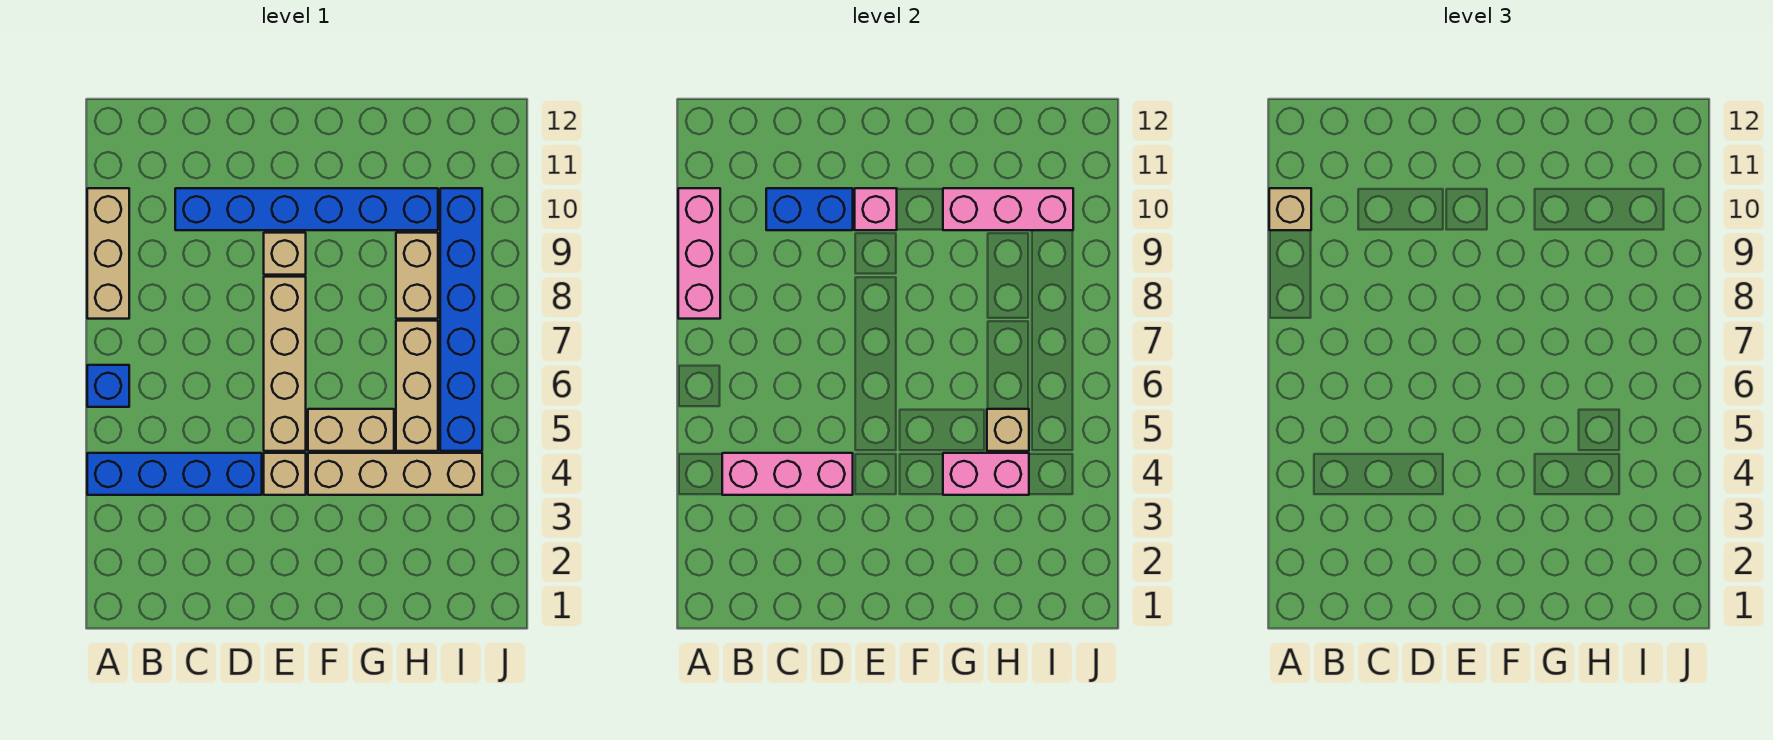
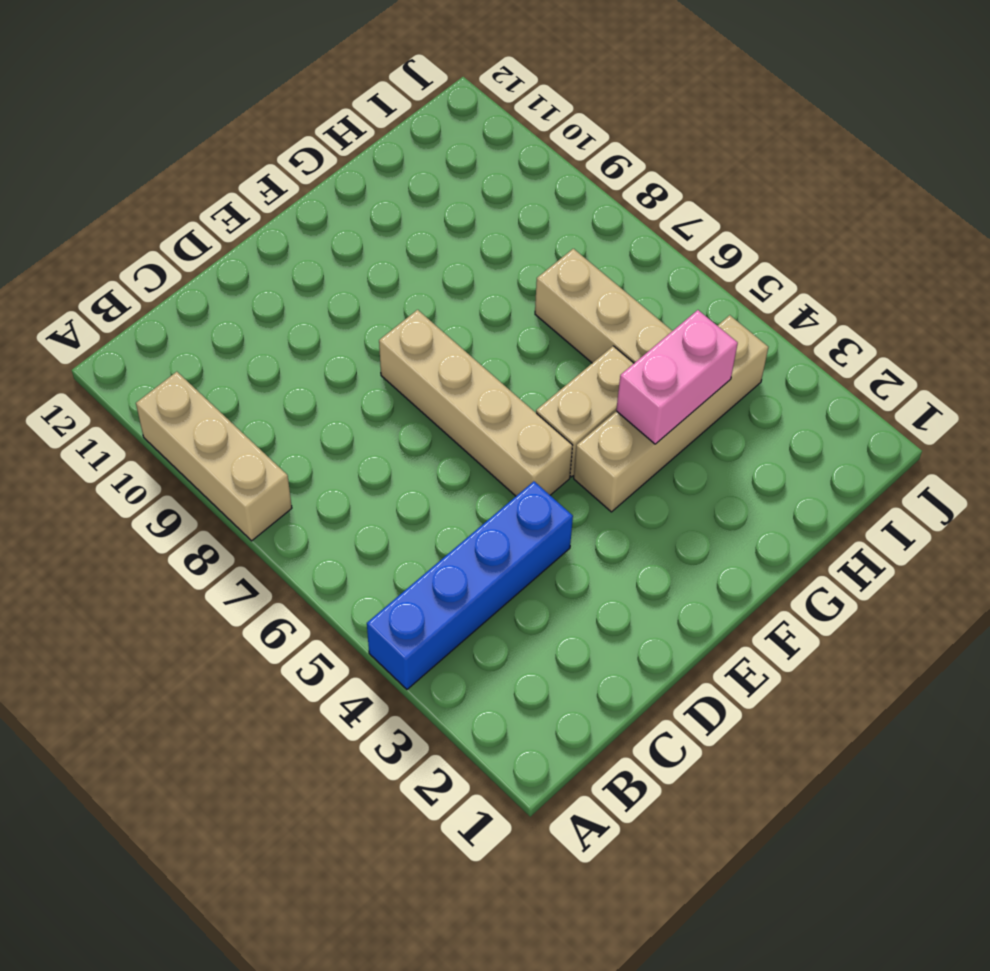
none -> blue 1x1 brick [87,365,129,407]
none -> blue 1x6 brick [175,188,438,230]
none -> tan 1x1 brick [264,453,306,495]

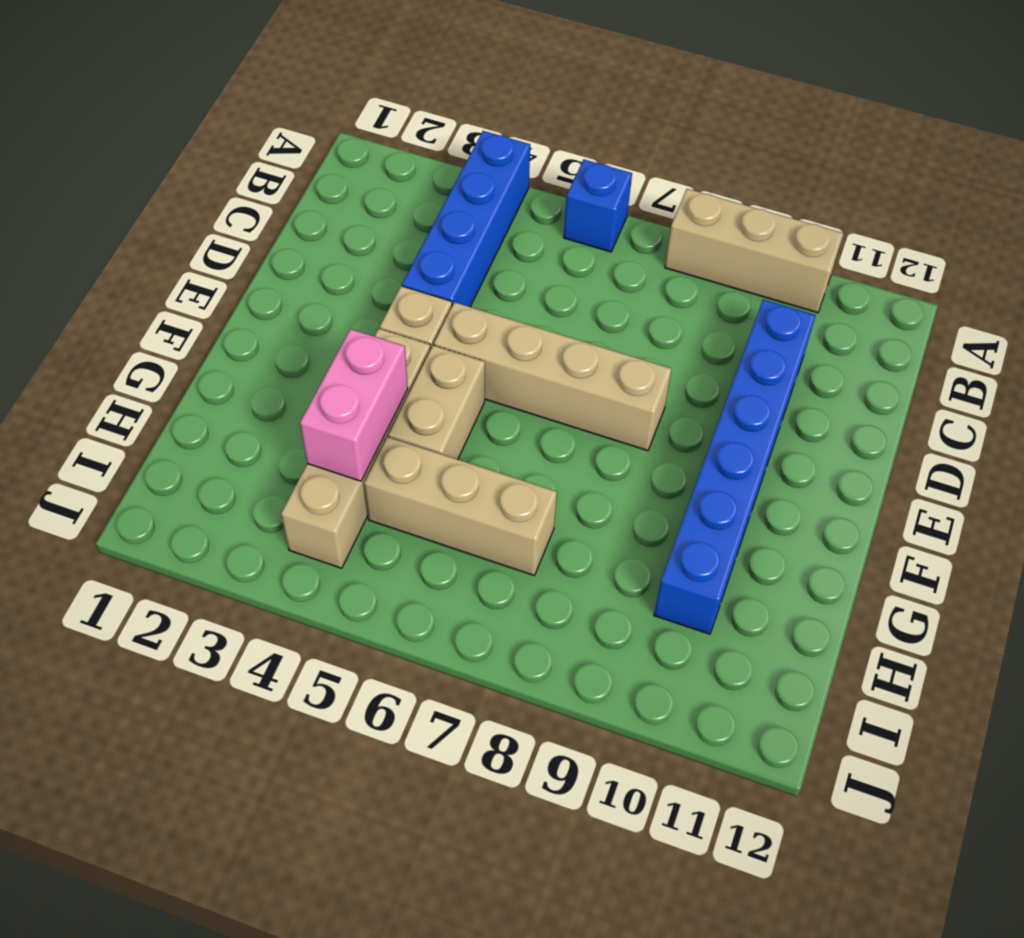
none -> tan 1x1 brick [264,233,306,275]
none -> tan 1x2 brick [396,233,438,319]
none -> blue 1x6 brick [440,188,482,451]

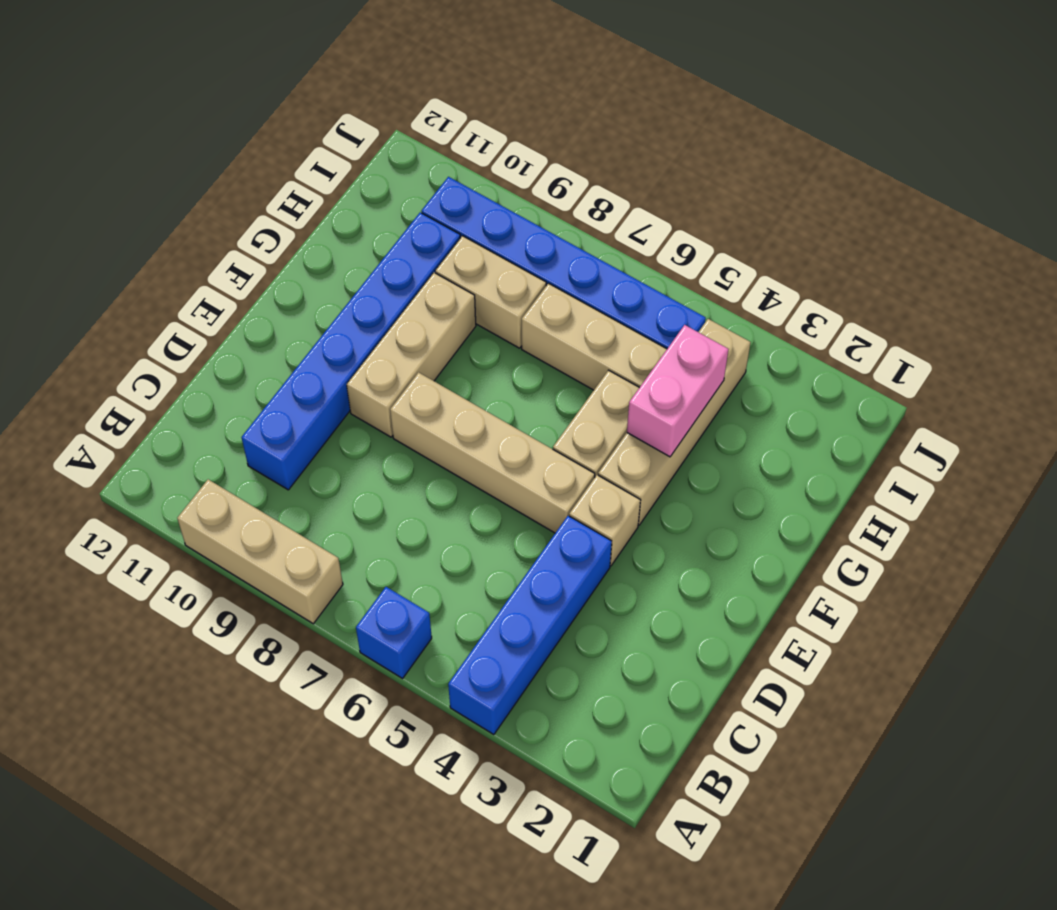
tan 1x3 brick [347,273,476,437] -> tan 1x1 brick [264,233,306,275]
none -> pink 1x3 brick [678,188,720,319]
none -> pink 1x3 brick [722,453,853,495]
none -> blue 1x2 brick [766,188,853,230]

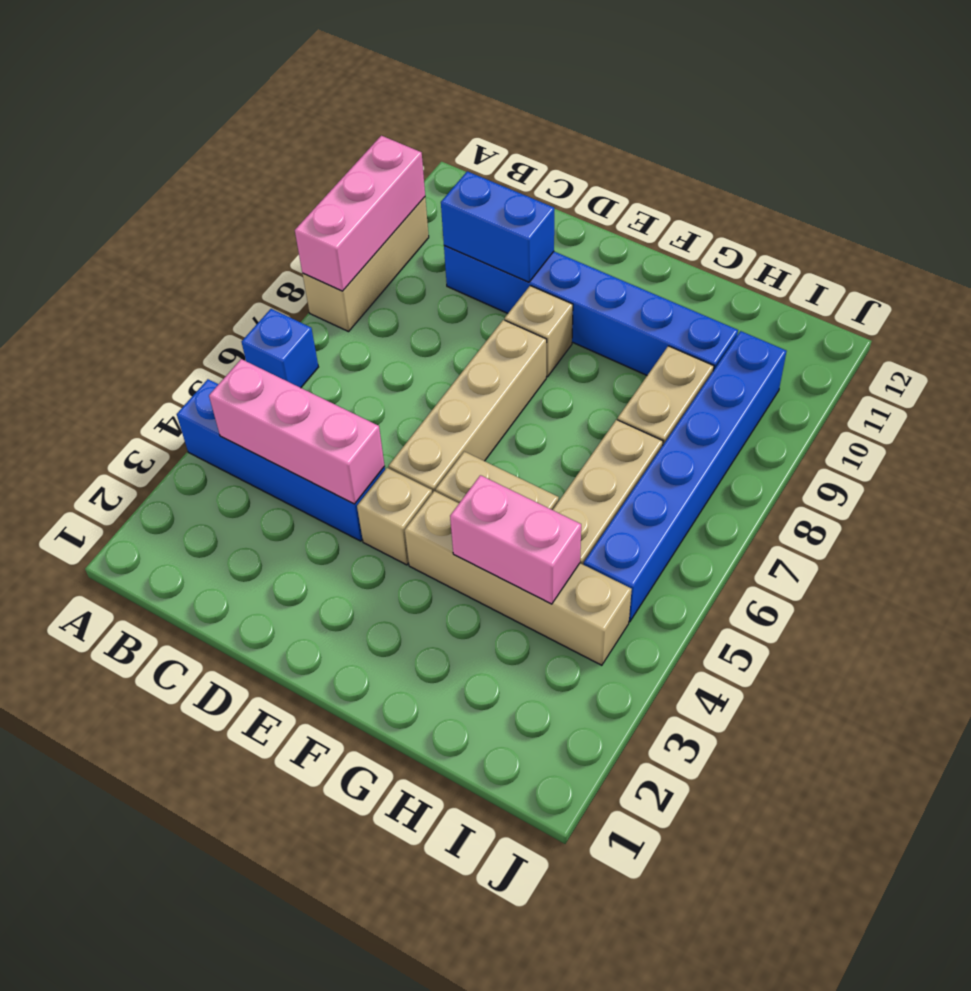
none -> pink 1x1 brick [855,188,897,230]
none -> pink 1x3 brick [943,188,1073,230]
none -> tan 1x1 brick [987,409,1029,451]

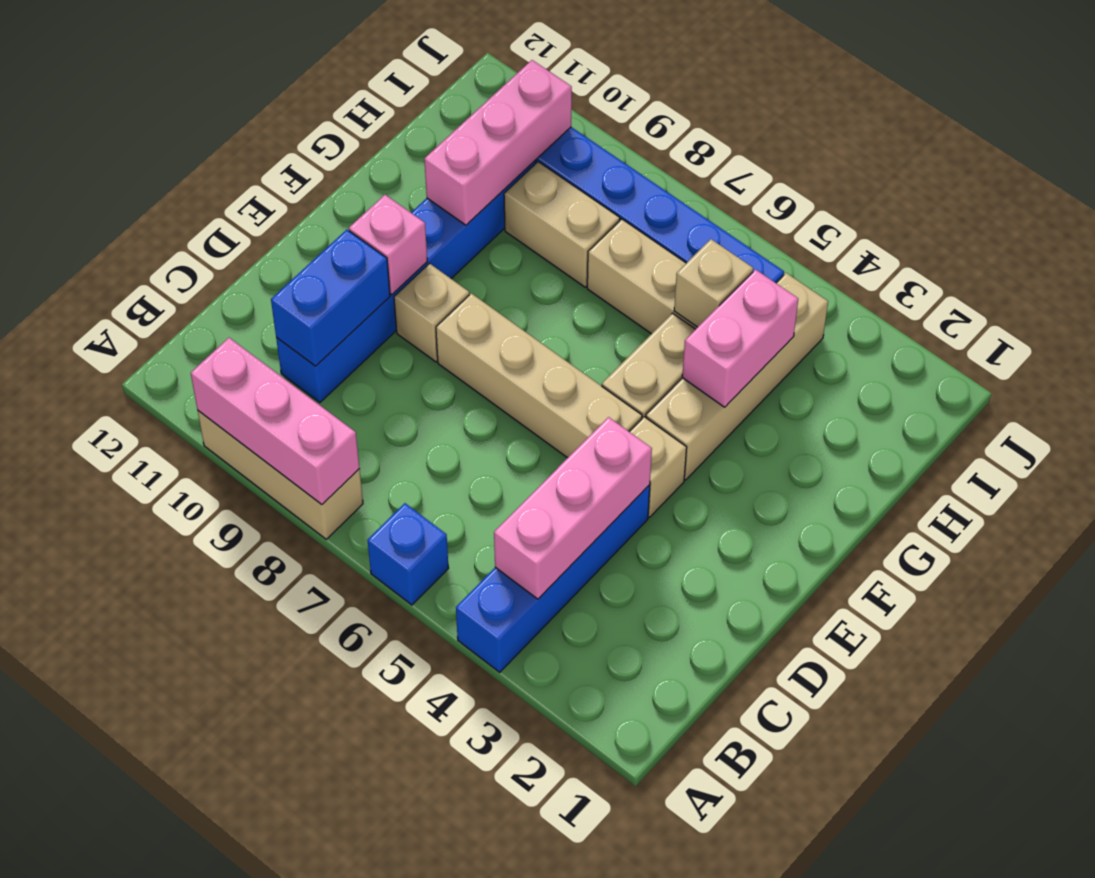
none -> tan 1x1 brick [1269,188,1311,230]

